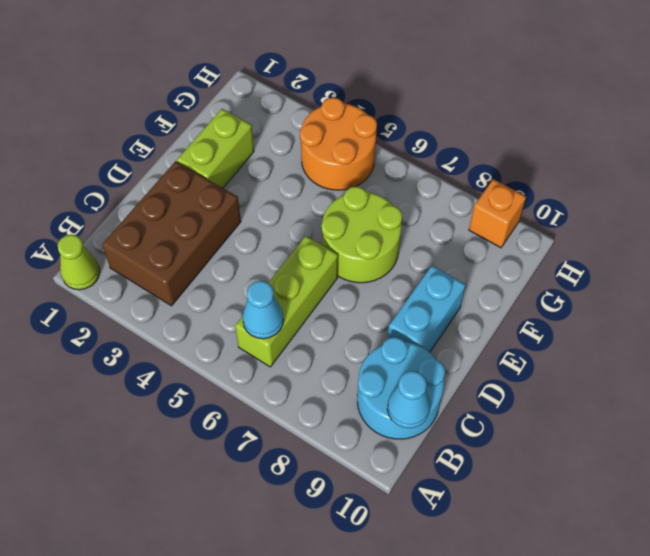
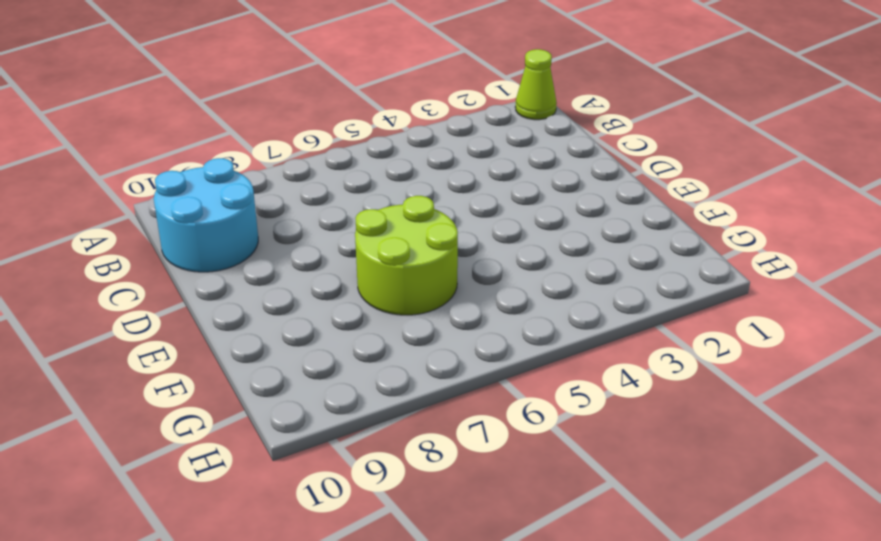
none -> brown 2x3 brick [102,161,241,306]
none -> lime 1x3 brick [235,236,338,367]

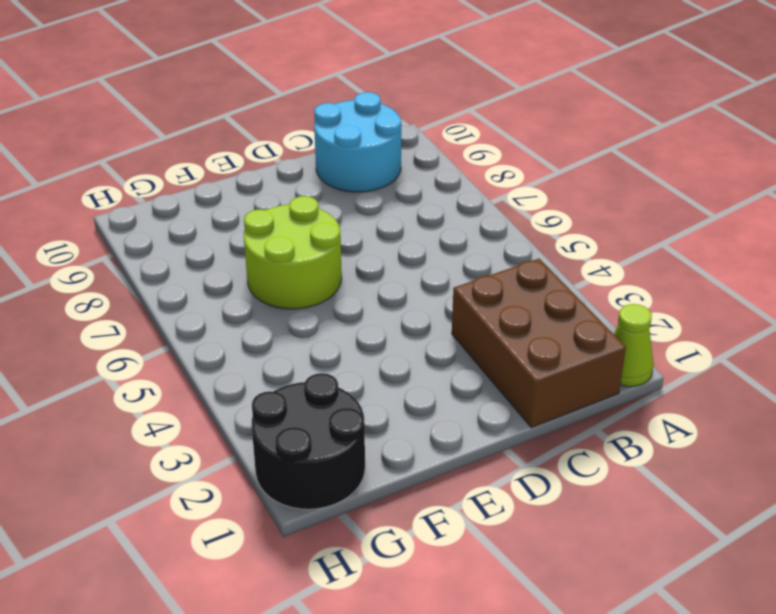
brown 2x3 brick [452,259,626,428] -> brown 2x3 brick turned to [102,161,241,306]
black 2x2 round brick [252,373,365,509] -> none
none -> lime 1x3 brick [235,236,338,367]
none -> cyan 1x2 brick [387,266,466,352]

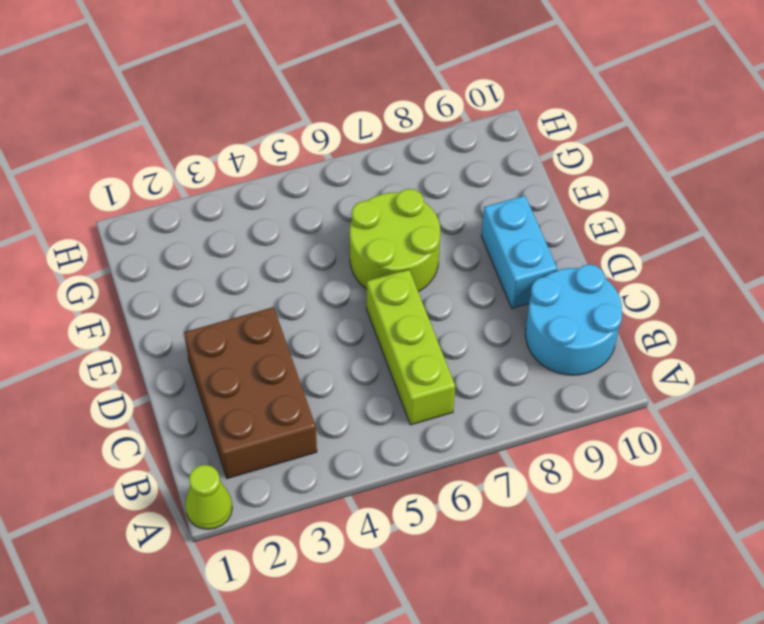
none -> lime 1x2 brick [177,109,254,188]
none -> orange 2x2 round brick [300,97,377,190]

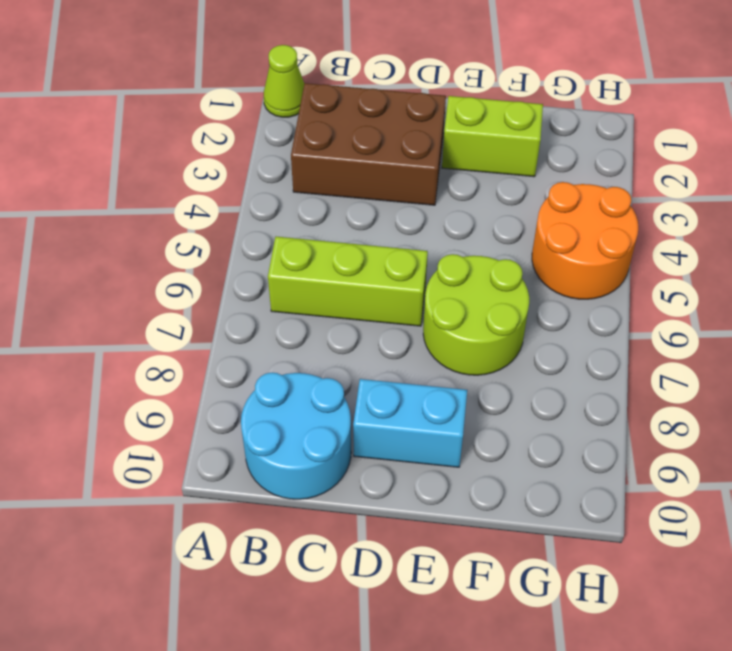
none -> orange 1x1 brick [469,179,526,248]
none -> cyan 1x1 cone [243,281,284,339]

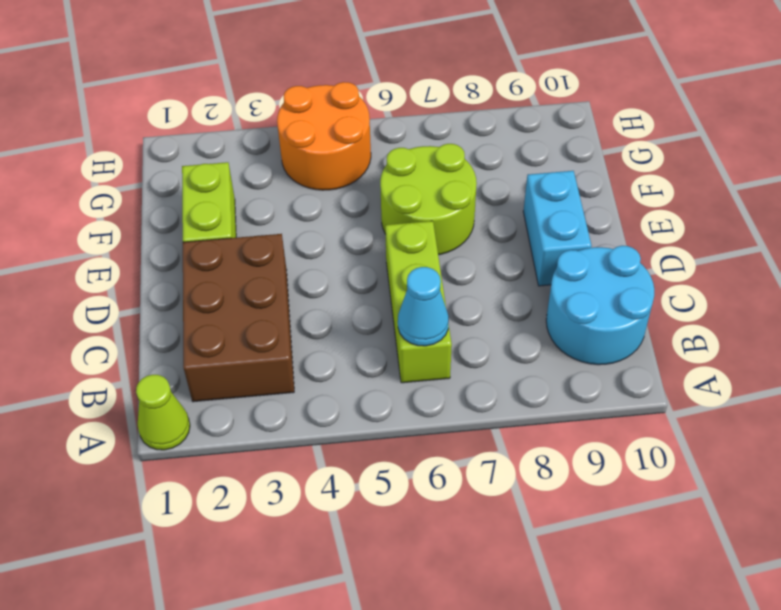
none -> orange 1x1 brick [469,179,526,248]
none -> cyan 1x1 cone [387,371,430,428]

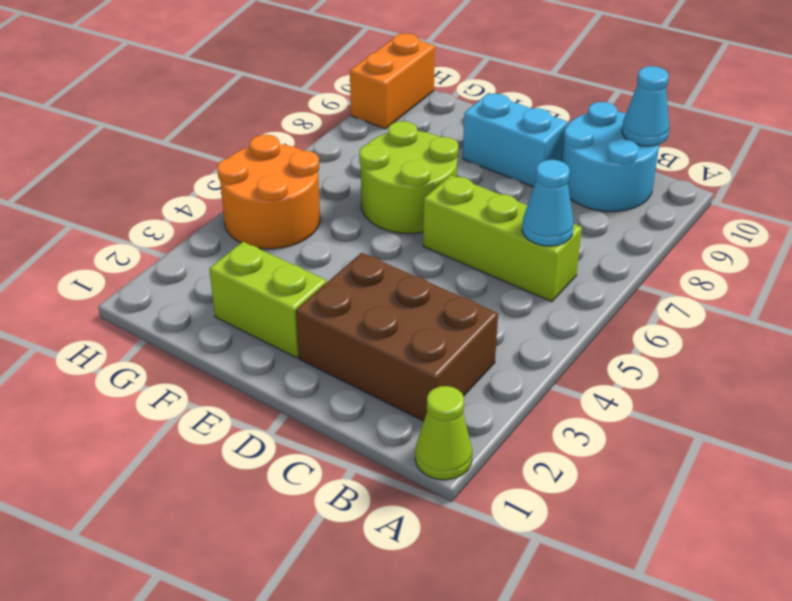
orange 1x2 brick [350,33,435,129] -> orange 1x1 brick [469,179,526,248]

